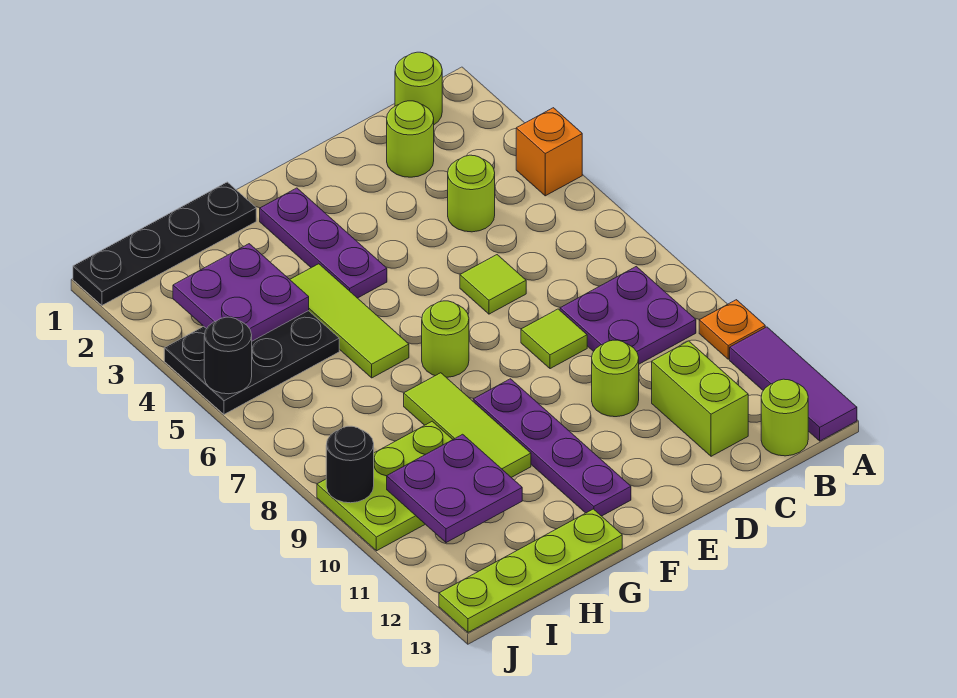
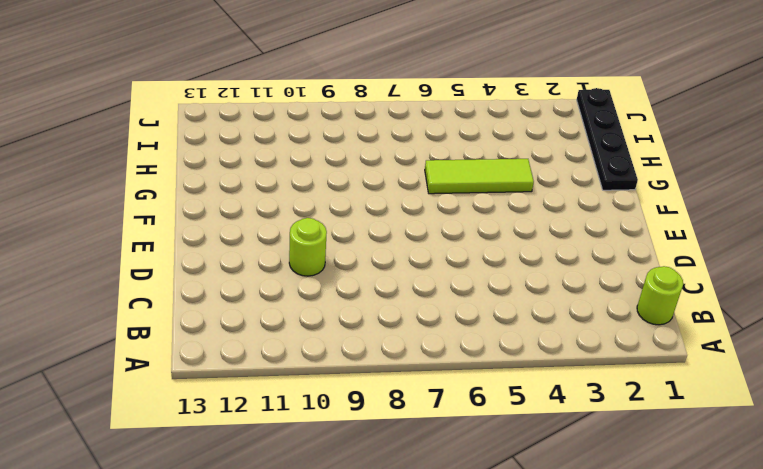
none -> orange 1x1 brick [516,108,582,196]
none -> orange 1x1 plate [699,300,765,359]
none -> purple 1x3 tile [730,327,857,441]

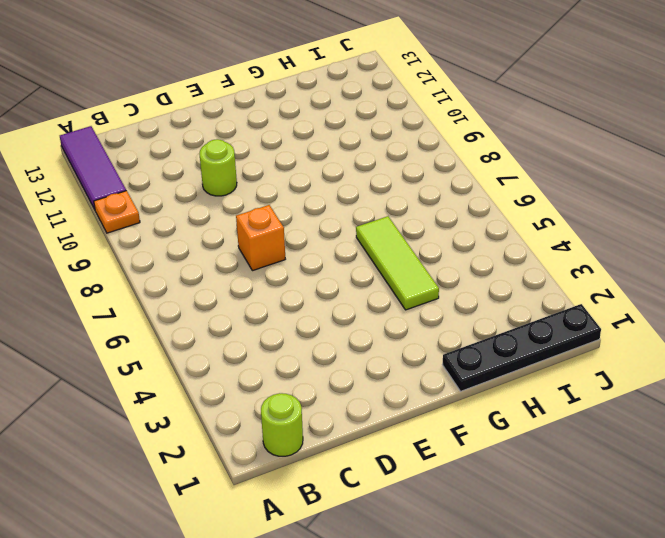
orange 1x1 brick [236,205,285,271] -> orange 1x1 brick moved to [516,108,582,196]
none -> purple 2x2 plate [560,266,696,364]
none -> lime 1x1 round brick [761,379,808,456]
none -> lime 1x1 round brick [387,101,434,177]

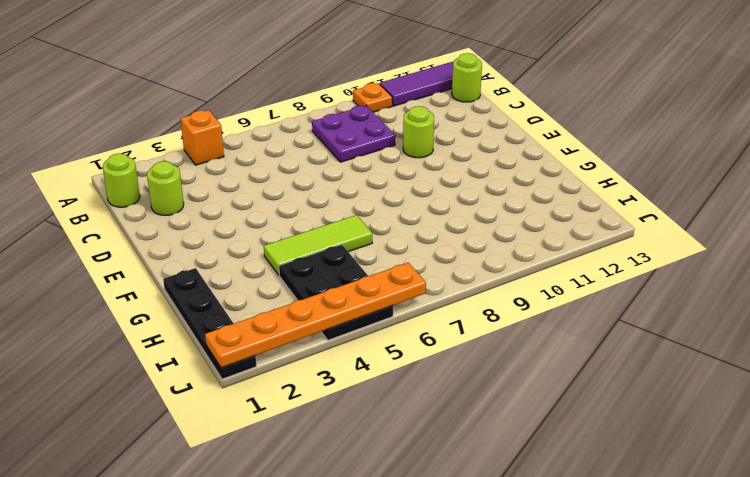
orange 1x6 plate [205,263,426,368] -> black 1x1 round brick [204,317,252,394]
none -> lime 1x1 round brick [448,155,495,232]
none -> lime 1x2 brick [652,341,748,456]
none -> lime 1x1 tile [460,255,526,314]

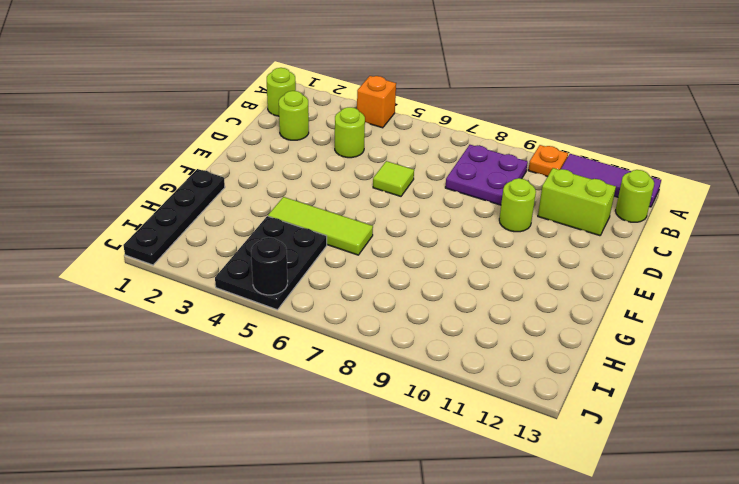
none -> lime 1x1 tile [521,309,587,369]
none -> purple 1x3 plate [260,188,387,298]
none -> lime 1x1 round brick [422,301,469,377]

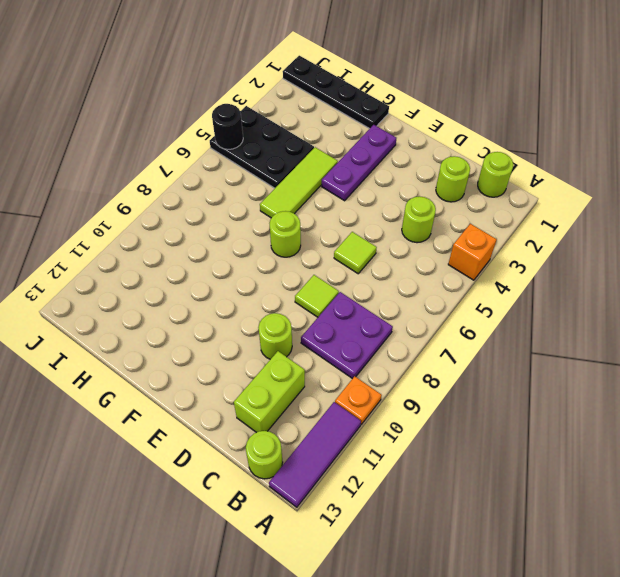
none -> purple 1x4 plate [473,379,631,516]
none -> lime 1x3 tile [404,373,531,478]
none -> lime 1x4 plate [439,509,622,632]

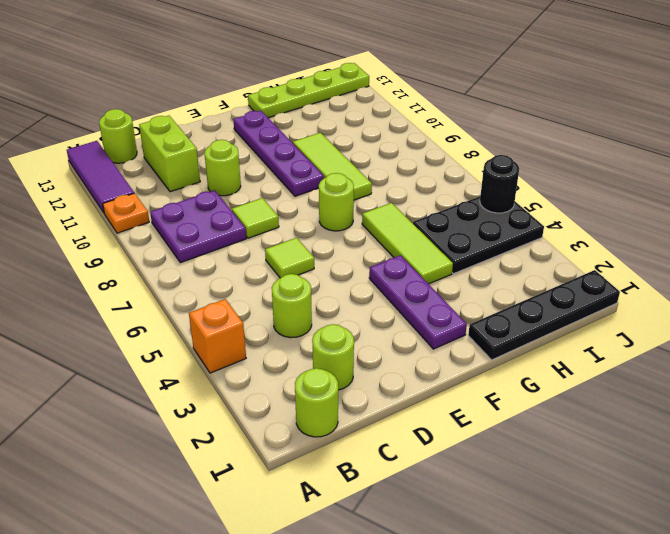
none -> lime 2x3 plate [317,421,453,551]
none -> purple 2x2 plate [173,244,309,341]
none -> purple 2x2 plate [387,434,522,543]

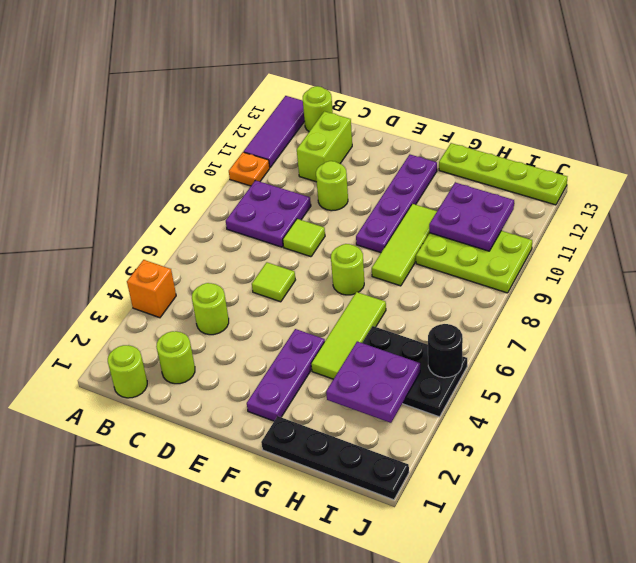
none -> black 1x1 round brick [326,426,374,503]

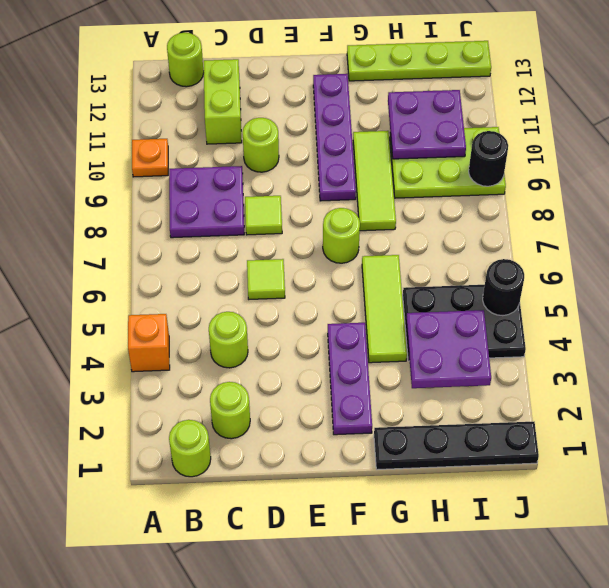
none -> purple 1x3 tile [730,327,857,441]

